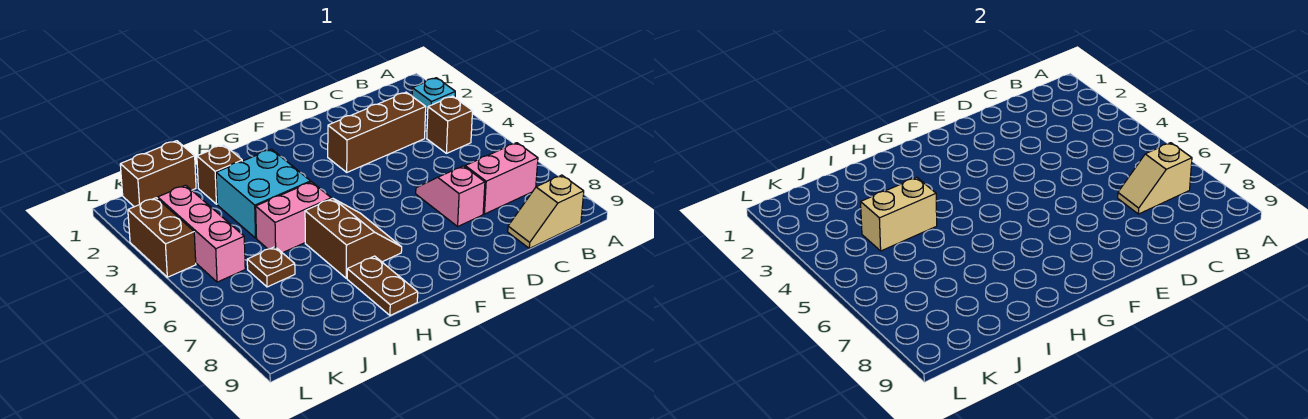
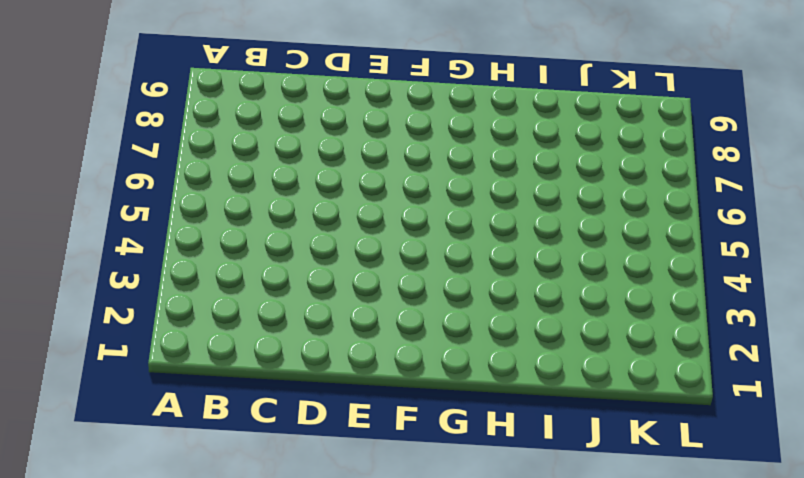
none -> cyan 1x1 plate [412,78,455,109]
none -> brown 1x1 brick [427,96,472,153]
none -> pink 1x2 brick [465,143,538,214]

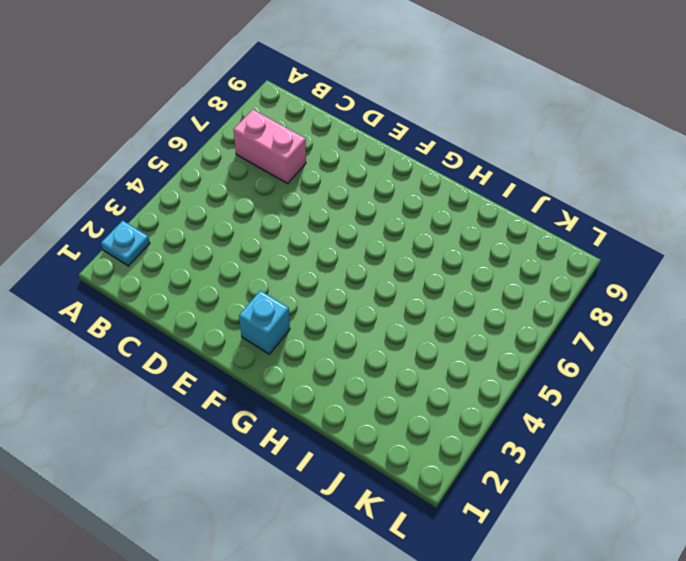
cyan 1x1 brick [239,290,290,354] -> none
none -> brown 1x1 brick [427,96,472,153]
none -> tan 1x2 slope [508,175,584,248]
none -> brown 1x3 brick [328,92,426,172]

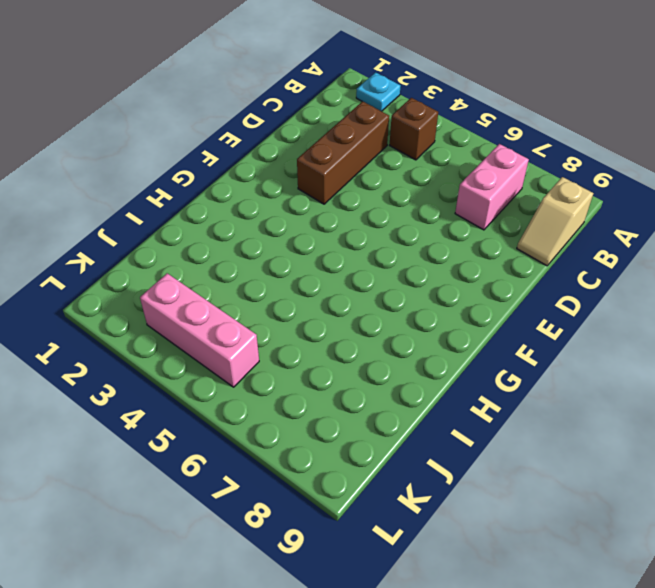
none -> pink 1x2 slope [416,166,485,226]
none -> brown 2x2 slope [305,199,402,278]
none -> cyan 2x2 brick [216,149,311,238]

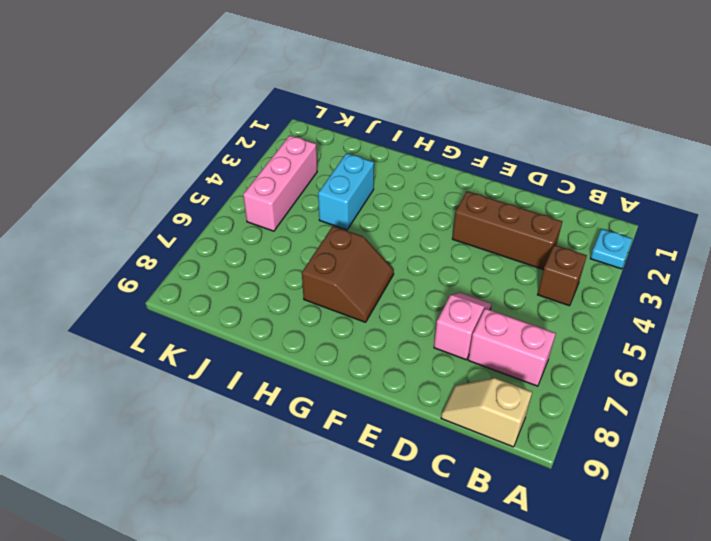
cyan 1x2 brick [318,153,374,230] -> cyan 2x2 brick [216,149,311,238]
none -> pink 1x2 brick [256,182,331,253]
none -> brown 1x2 plate [347,256,418,315]
none -> brown 1x1 brick [197,145,242,204]

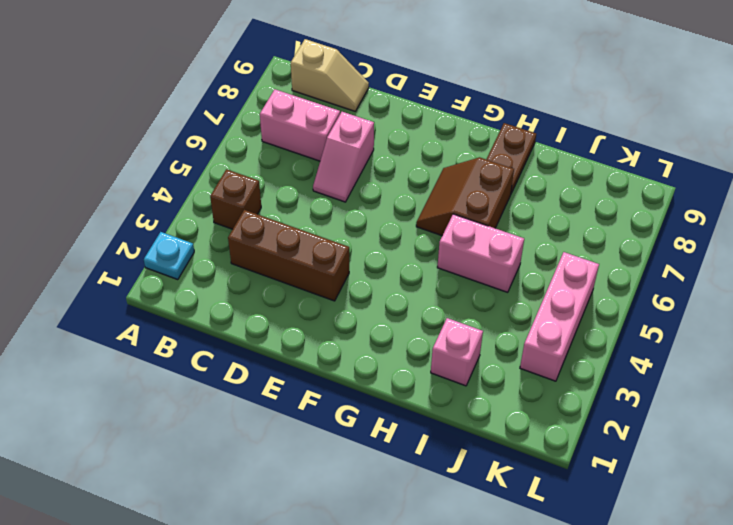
pink 1x1 brick [431,318,483,386] -> brown 1x1 brick [197,145,242,204]
none -> cyan 2x2 brick [216,149,311,238]
none -> brown 1x2 brick [120,141,196,207]
none -> brown 1x1 plate [247,247,295,287]

